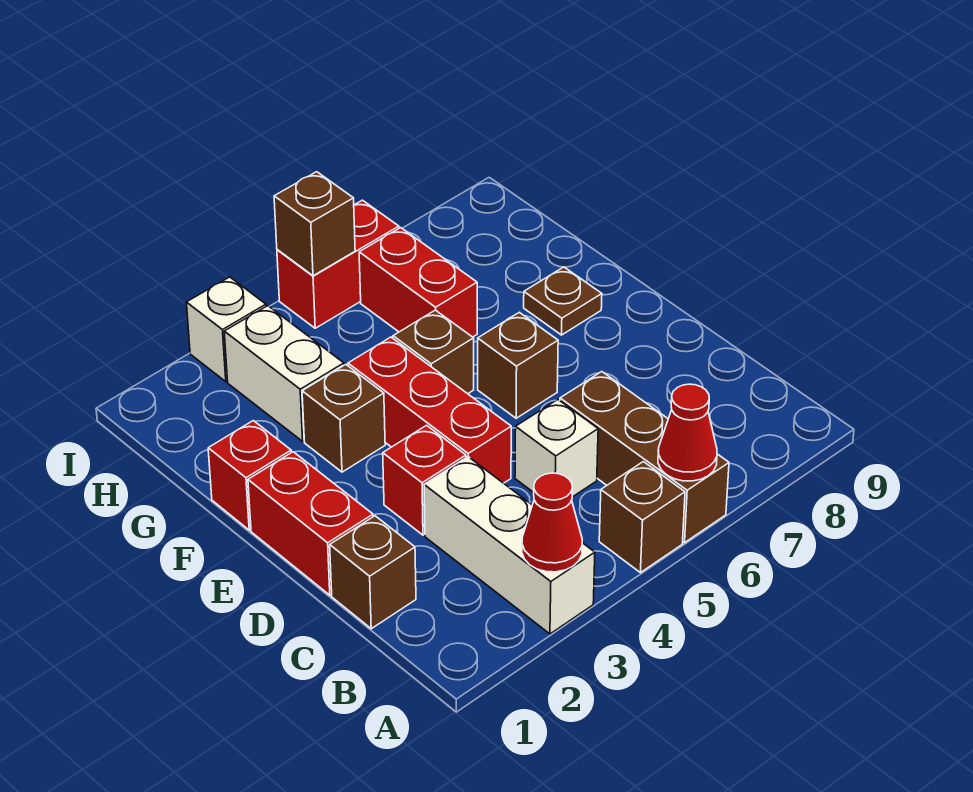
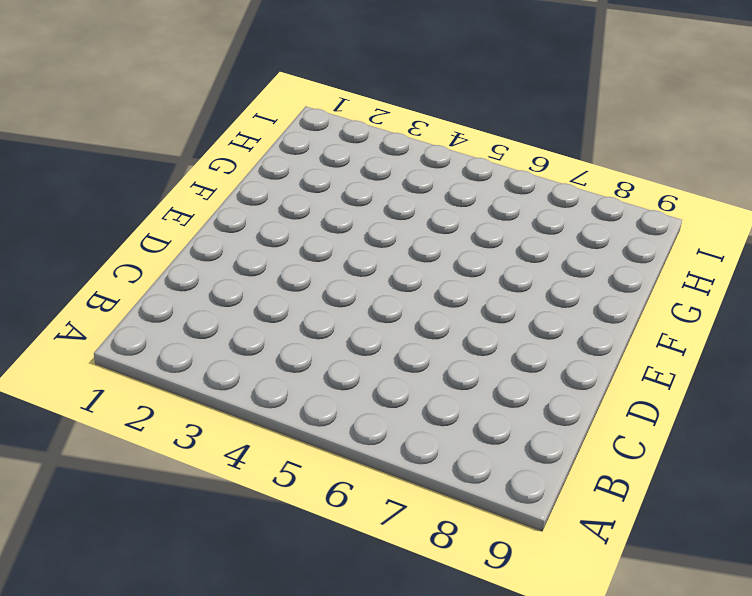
none -> white 1x3 brick [424,457,595,634]
none -> brown 1x1 brick [599,462,685,573]
none -> brown 1x3 brick [560,372,729,543]

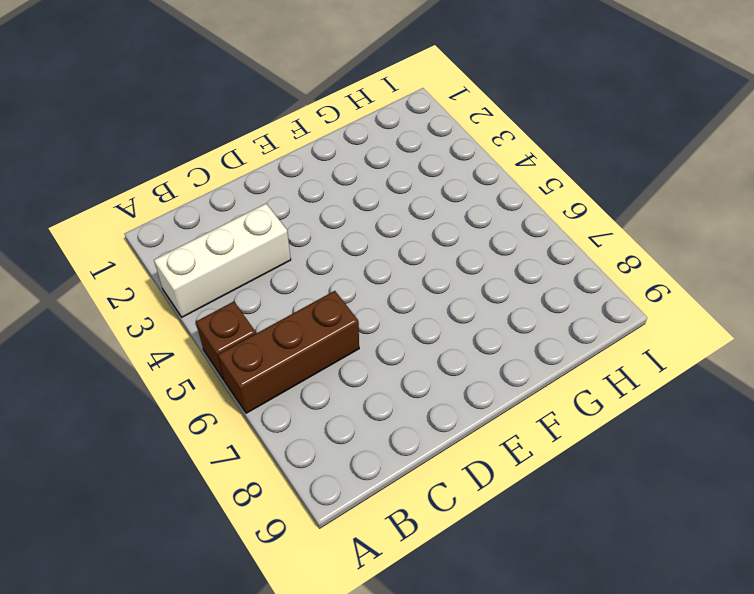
none -> brown 1x1 brick [330,516,416,629]
none -> white 1x1 brick [515,400,598,497]
none -> red 1x2 brick [248,452,373,595]

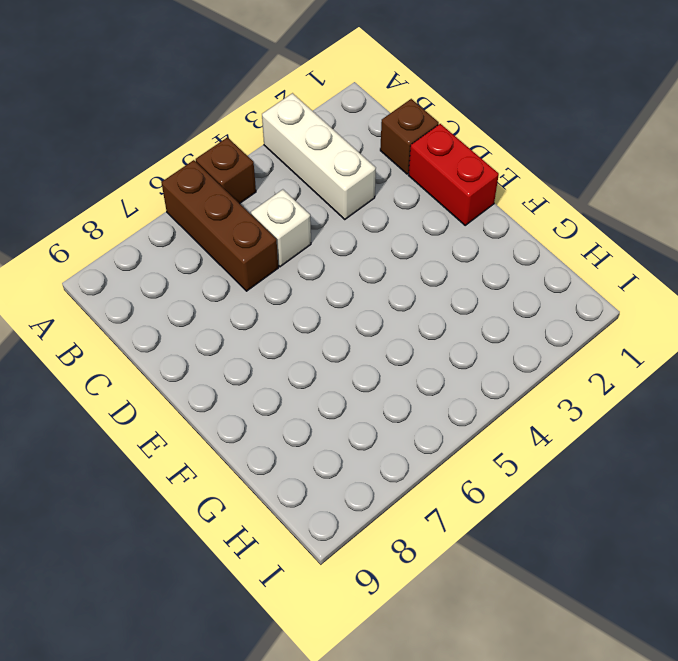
none -> red 1x1 brick [383,425,466,535]
none -> red 1x3 brick [348,337,511,483]
none -> brown 1x1 brick [478,312,558,418]

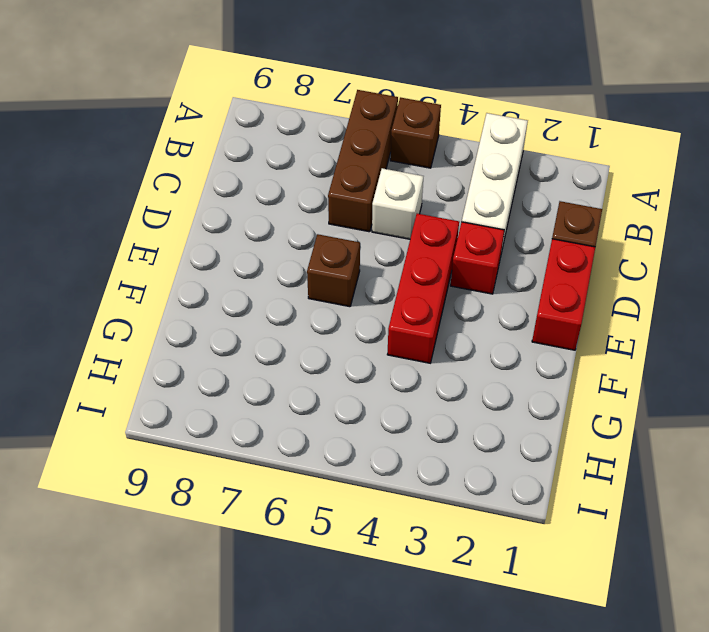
none -> red 1x1 brick [208,421,291,530]
none -> brown 1x1 brick [302,365,385,472]
none -> brown 1x1 brick [393,310,474,394]

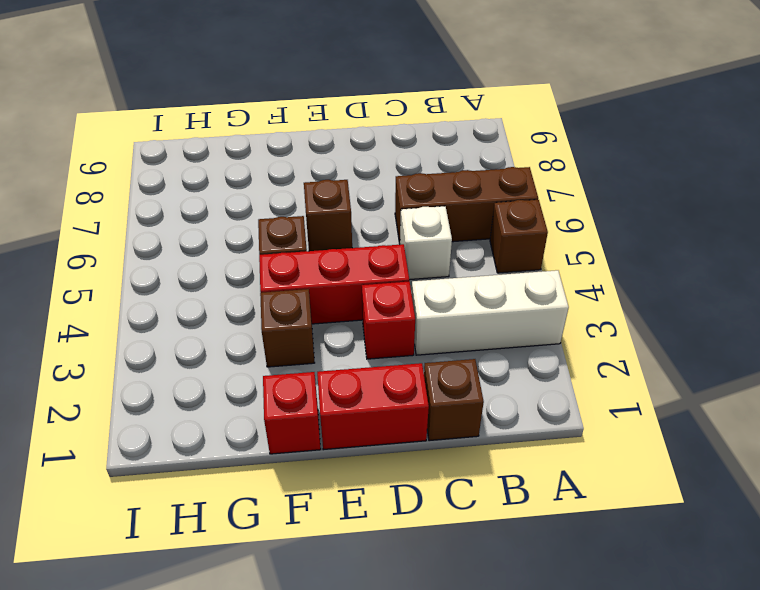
none -> brown 1x1 plate [524,267,602,335]
none -> white 1x2 brick [224,306,344,441]
none -> red 1x2 brick [359,228,477,337]

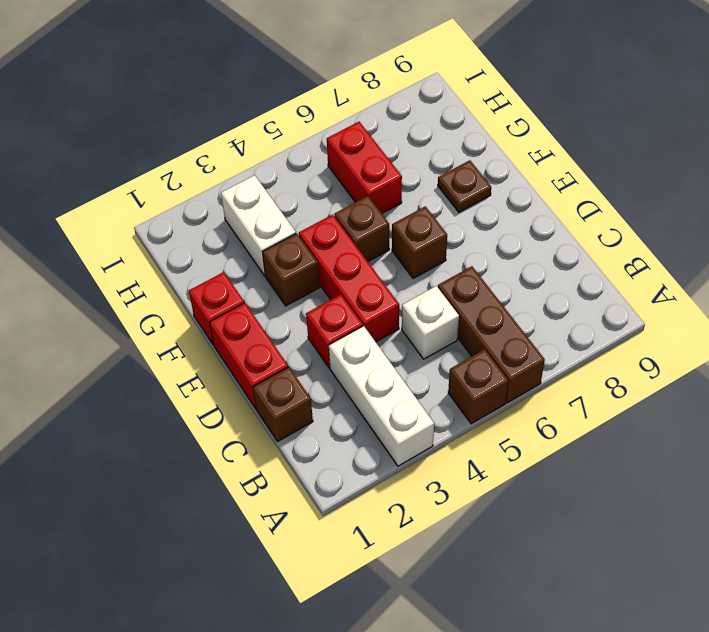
none -> white 1x1 brick [186,277,266,382]
none -> red 1x2 brick [277,200,399,328]
none -> red 1x1 cone [522,473,582,572]

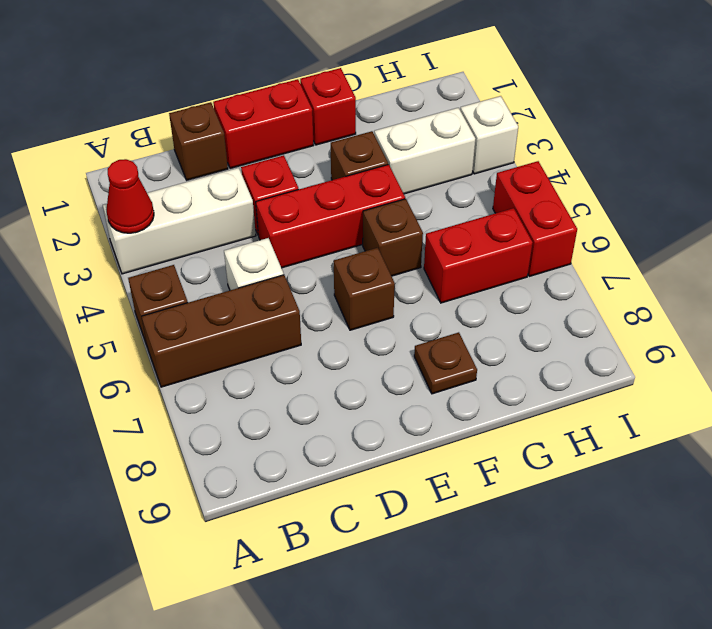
none -> red 1x1 cone [658,384,717,481]
none -> brown 1x1 brick [274,172,355,276]

